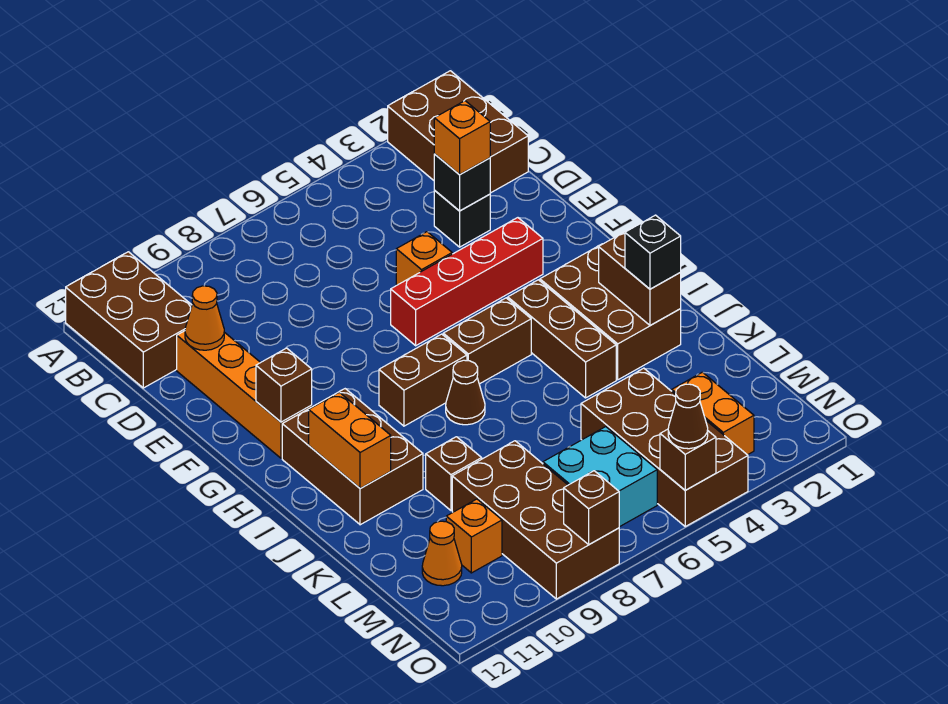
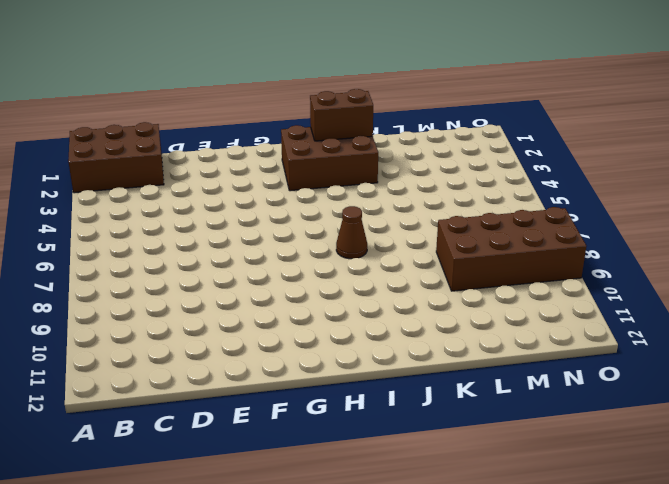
none -> brown 2x3 brick [66,252,192,388]
none -> black 1x1 brick [434,191,490,247]
none -> orange 1x4 brick [177,331,312,458]

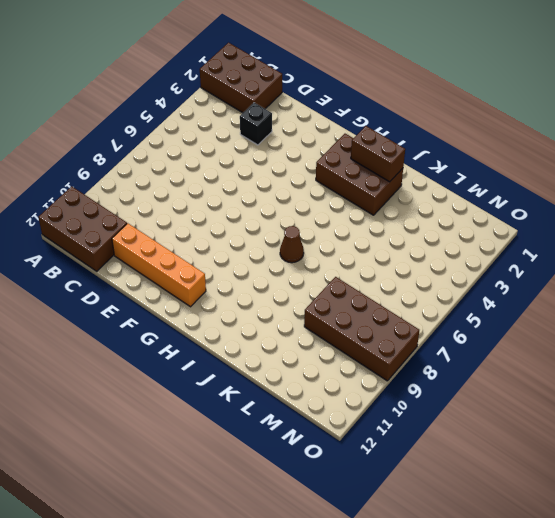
none -> orange 1x1 brick [396,232,452,285]
none -> red 1x4 brick [391,218,543,346]
none -> brown 1x3 brick [508,280,616,398]

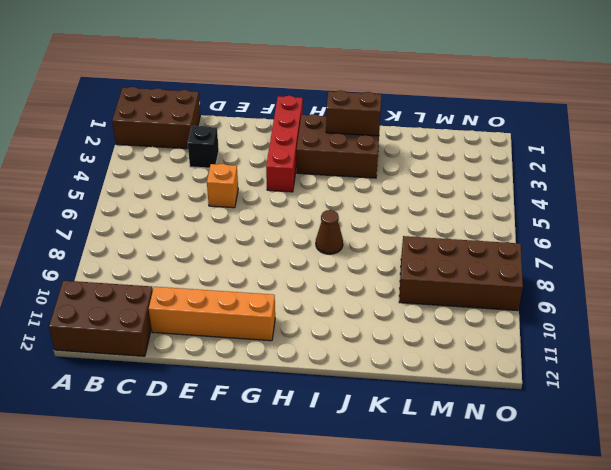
red 1x4 brick [266,96,303,192] -> red 1x4 brick moved to [391,218,543,346]
none -> brown 1x3 brick [508,280,616,398]
none -> brown 1x2 brick [443,298,531,384]
none -> brown 1x2 brick [379,334,467,426]

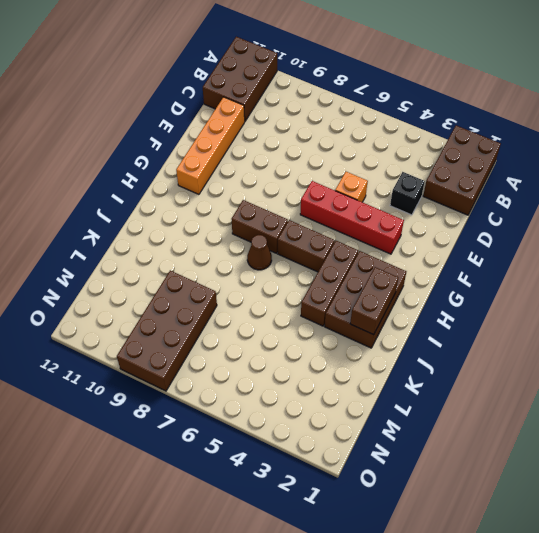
none -> brown 2x3 brick [282,389,423,525]
none -> brown 1x1 brick [426,437,482,510]
none -> brown 2x4 brick [581,368,748,526]

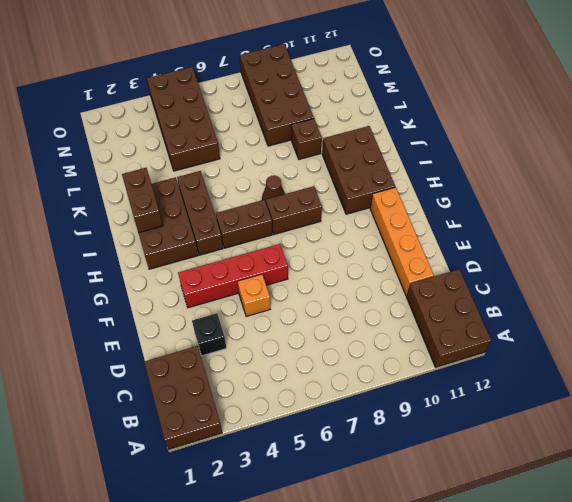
none -> orange 1x2 brick [672,372,754,455]
none -> cyan 2x2 brick [543,427,657,527]
none -> orange 1x1 brick [446,499,502,573]

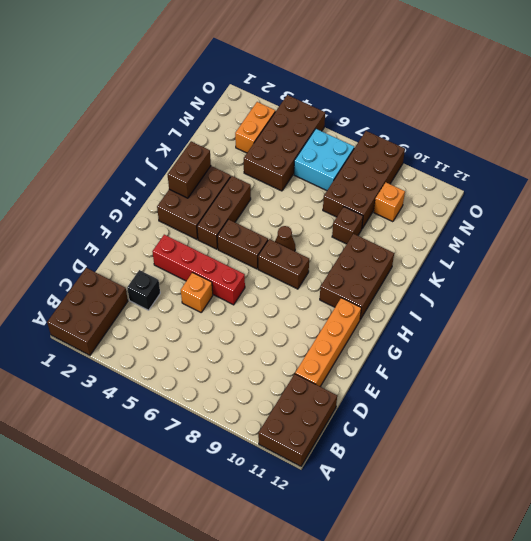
none -> orange 1x1 cone [422,521,462,586]
none -> black 1x1 brick [434,154,490,211]
none -> orange 1x1 cone [185,286,224,350]

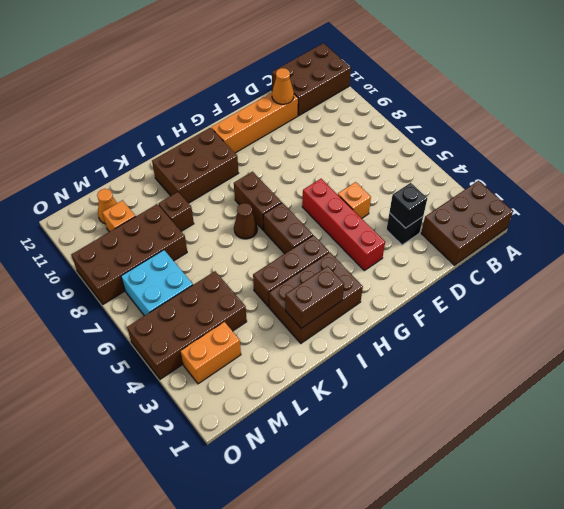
none -> brown 1x1 brick [256,348,312,422]
none -> orange 1x2 brick [309,392,391,489]
none -> brown 1x1 brick [660,429,716,490]

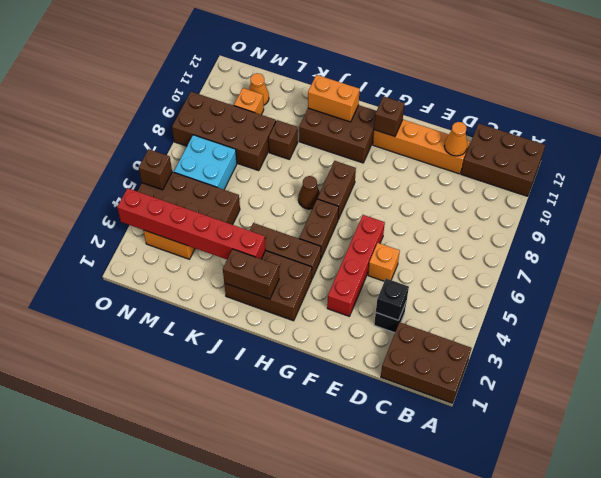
red 1x6 brick [117,188,265,259] -> none
none -> brown 1x1 brick [564,471,619,544]
none -> orange 1x1 brick [434,101,490,175]
none -> black 1x1 brick [625,215,681,289]

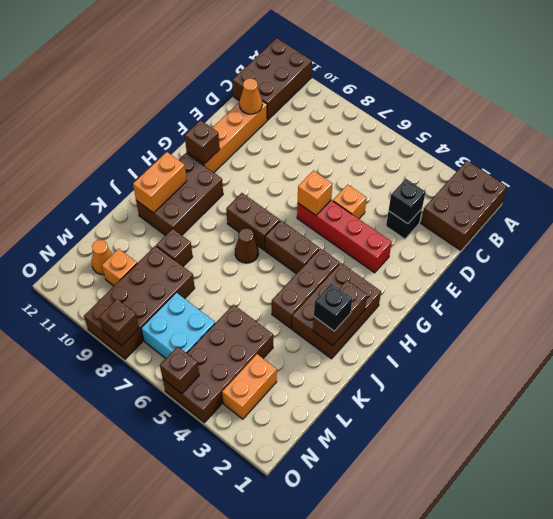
orange 1x1 brick [298,171,332,215] -> orange 1x1 brick moved to [434,101,490,175]
none -> brown 1x1 cone [668,384,708,449]

